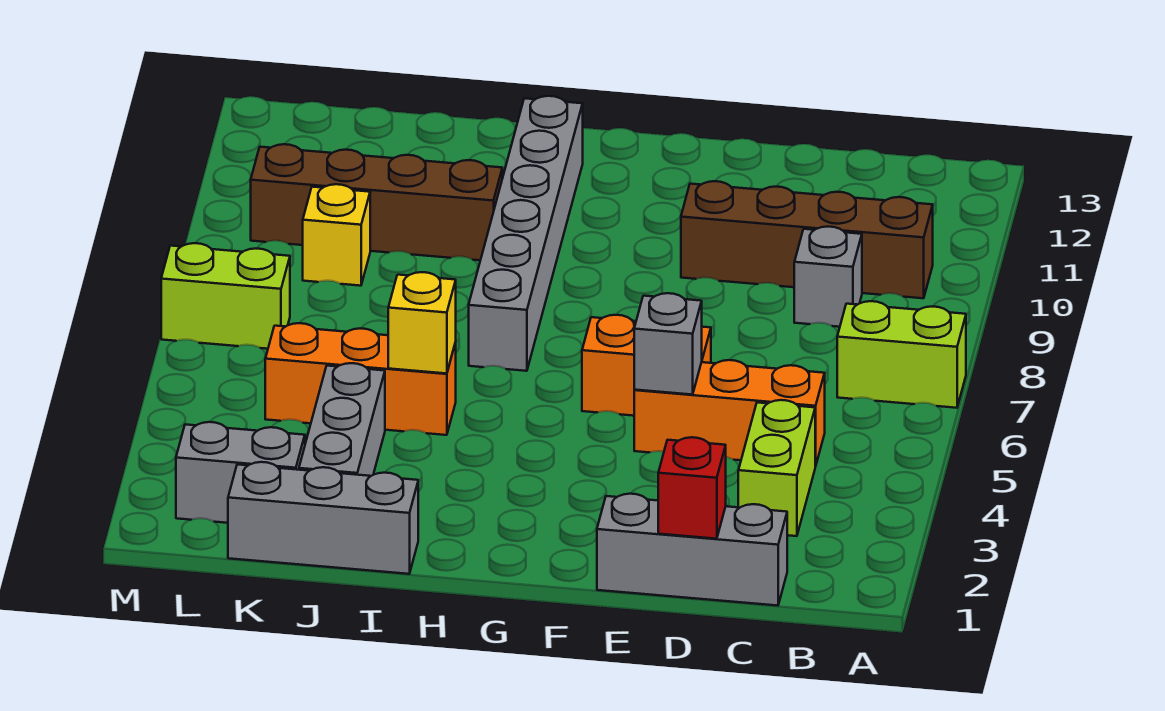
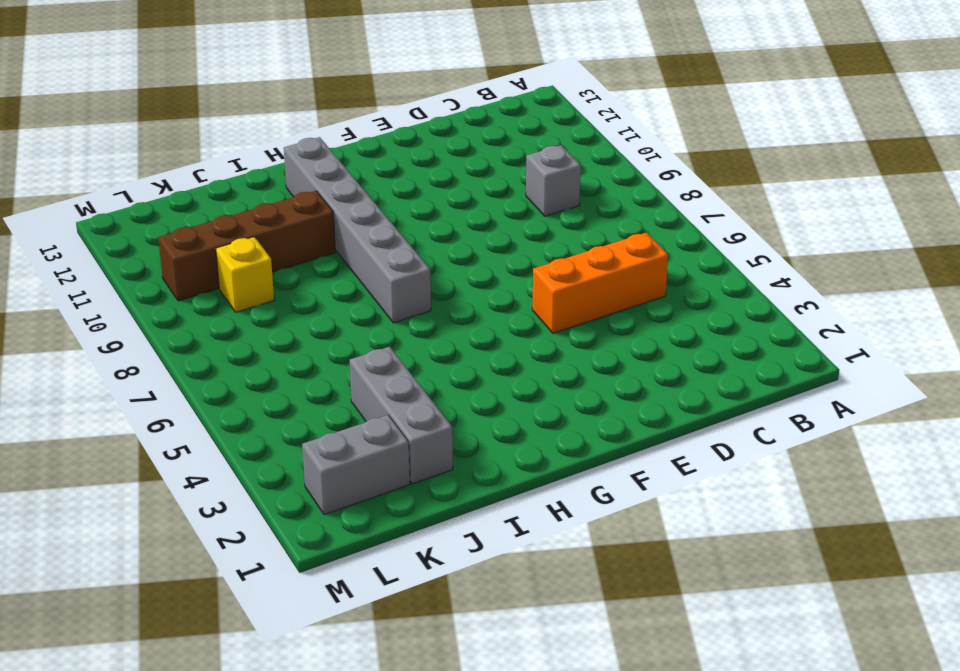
none -> lime 1x2 brick [837,301,966,408]
none -> brown 1x4 brick [681,181,933,298]
none -> grey 1x3 brick [597,494,787,606]

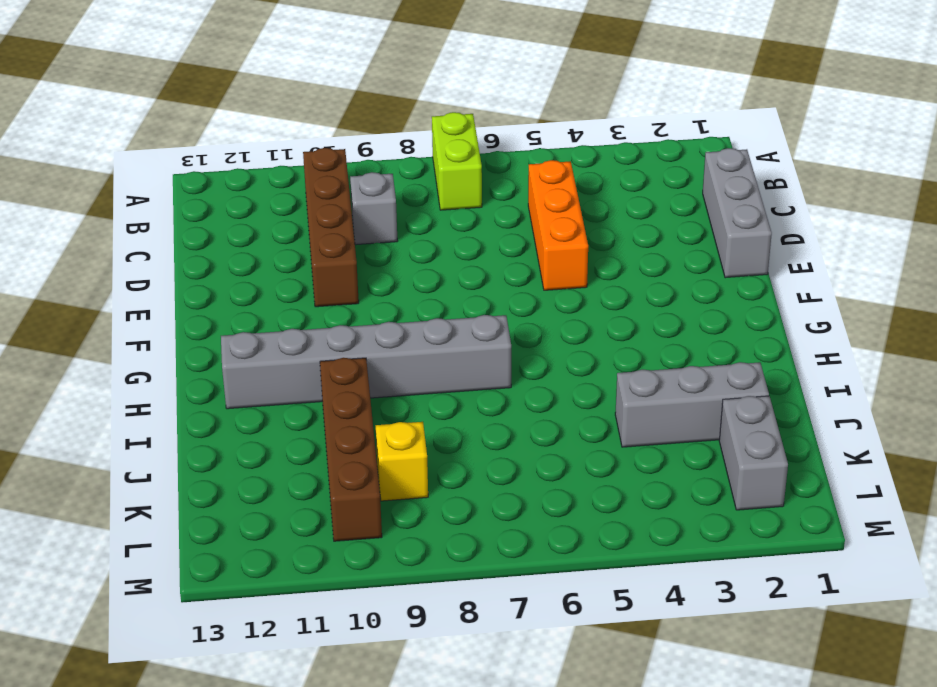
none -> lime 1x2 brick [738,400,815,536]
none -> orange 1x2 brick [582,315,711,416]
none -> grey 1x3 brick [228,462,418,574]

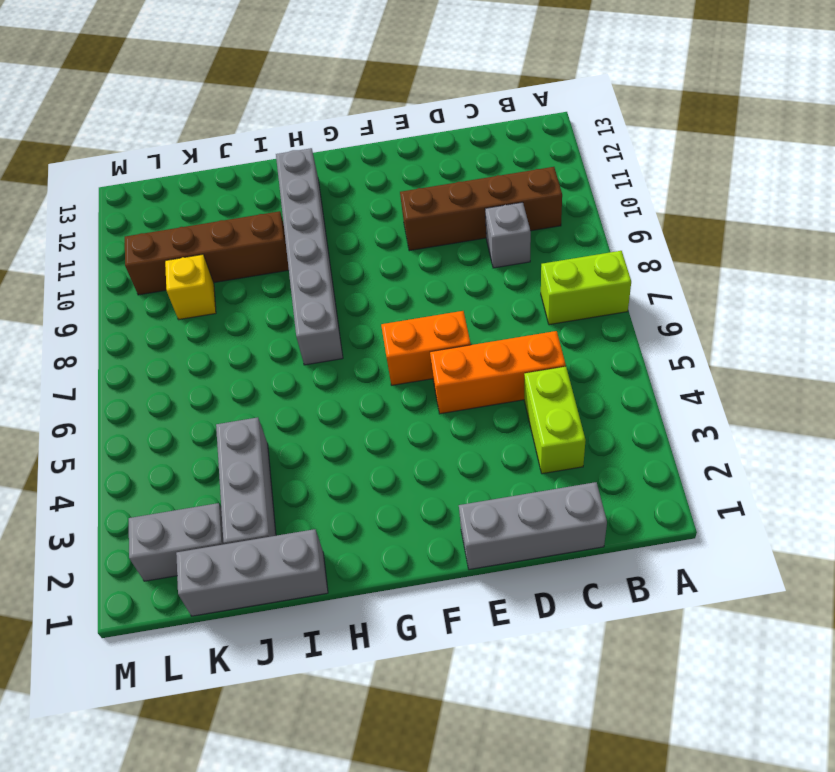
none -> orange 1x3 brick [265,323,456,435]
none -> lime 1x2 brick [161,243,290,349]
none -> red 1x1 brick [658,437,726,539]

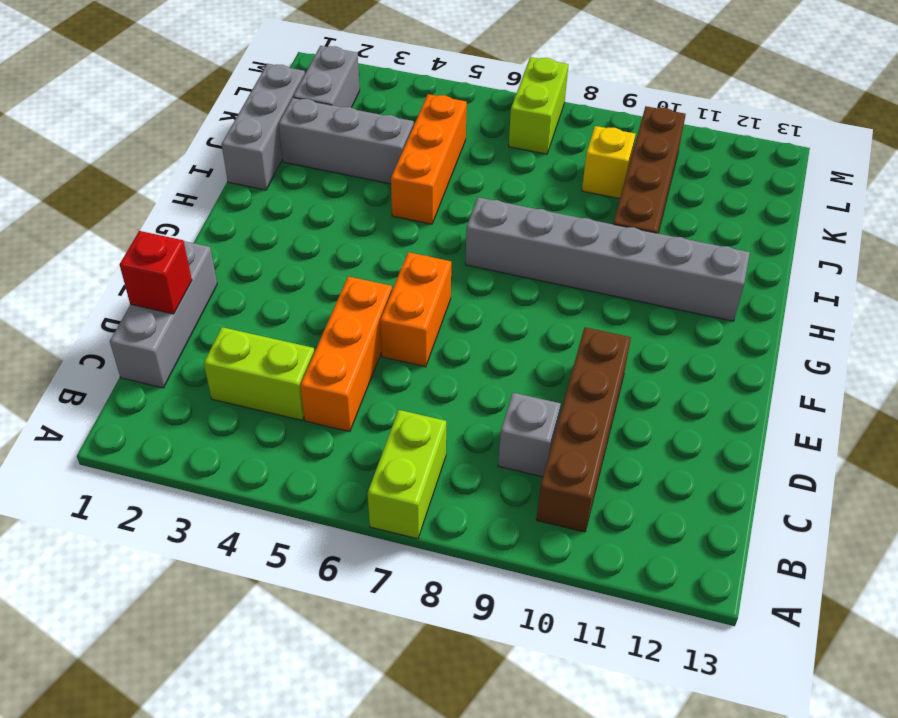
none -> grey 1x1 brick [634,293,702,395]
none -> yellow 1x1 brick [388,272,456,374]

